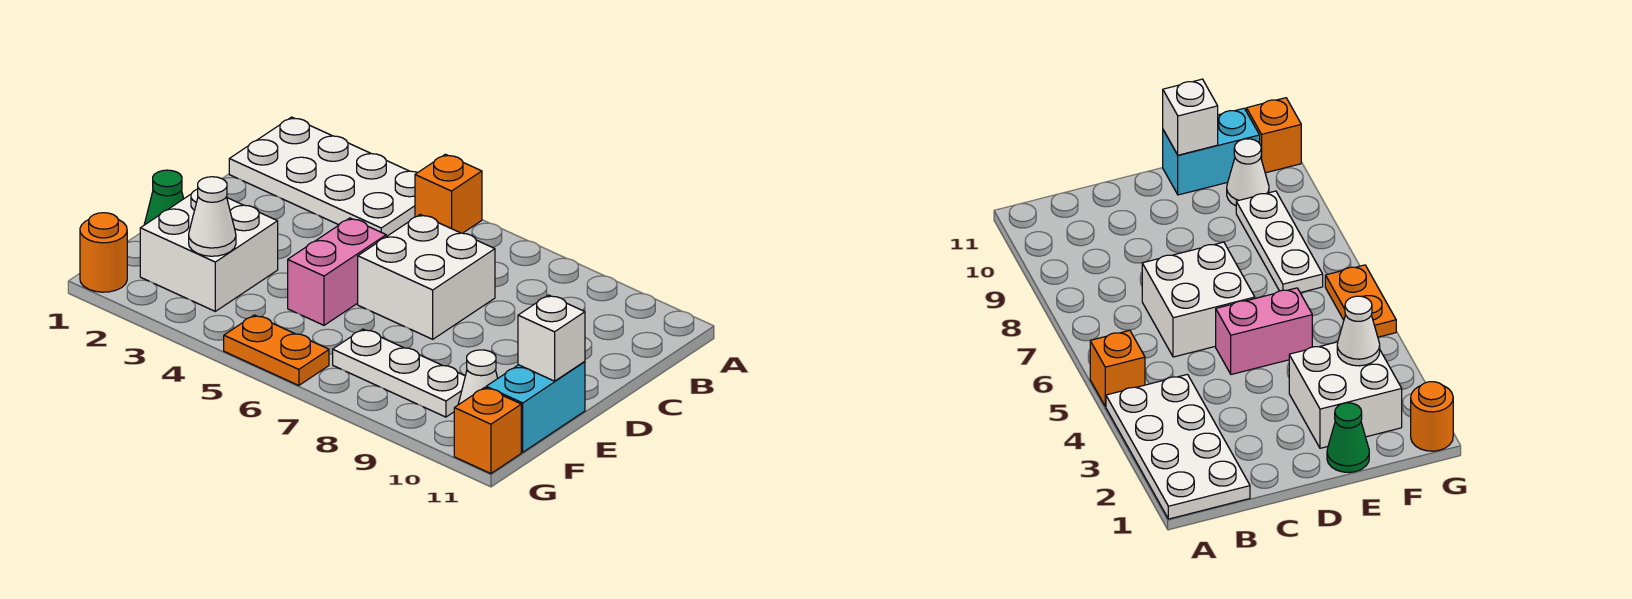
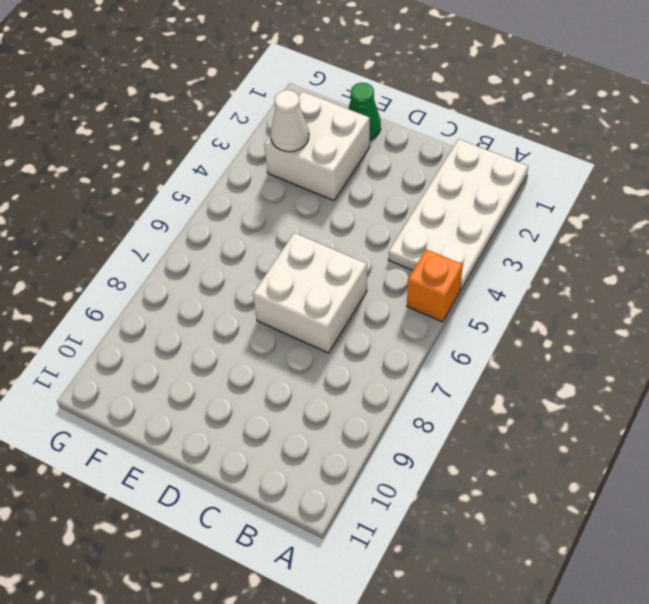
none -> pink 1x2 brick [288,218,386,325]
none -> cyan 1x2 brick [486,362,585,452]
none -> white 1x3 plate [333,329,465,417]

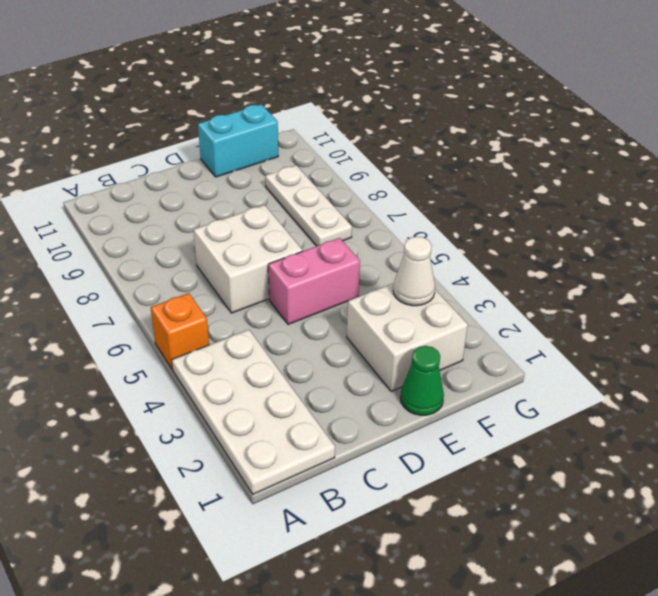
none -> white 1x1 cone [458,350,498,405]
none -> orange 1x1 round brick [80,213,127,292]
none -> orange 1x2 plate [224,315,329,386]

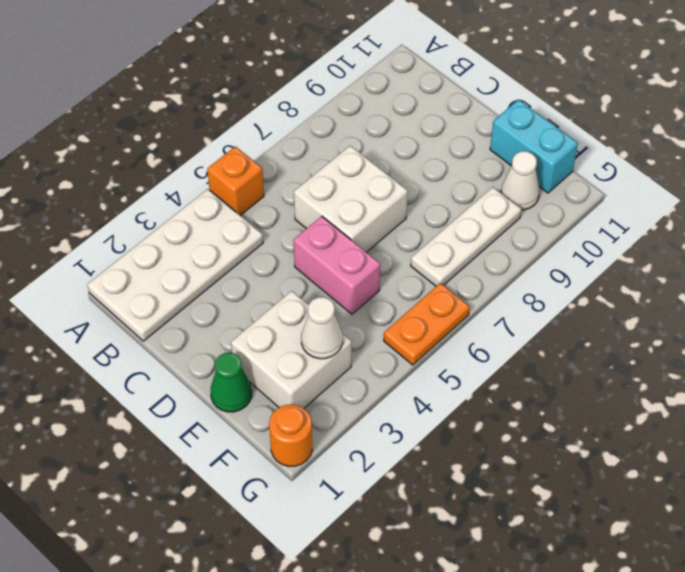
none -> orange 1x1 brick [454,387,521,474]
none -> white 1x1 brick [518,295,585,381]

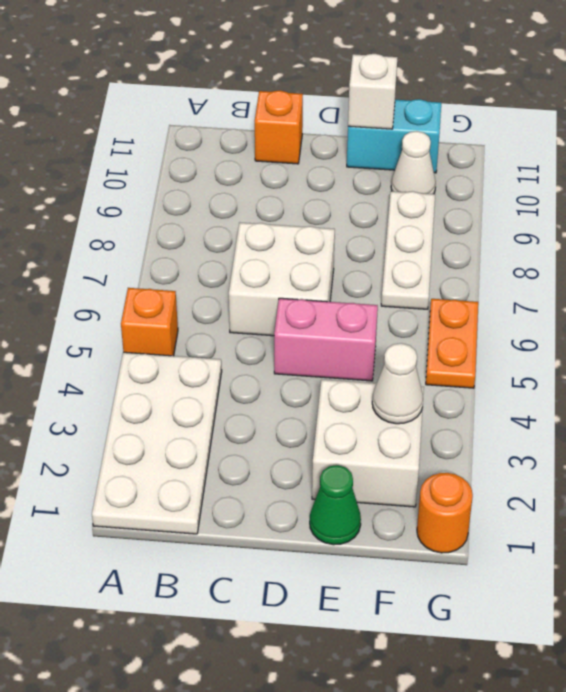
orange 1x1 brick [255,91,303,164] -> orange 1x1 brick moved to [454,387,521,474]

